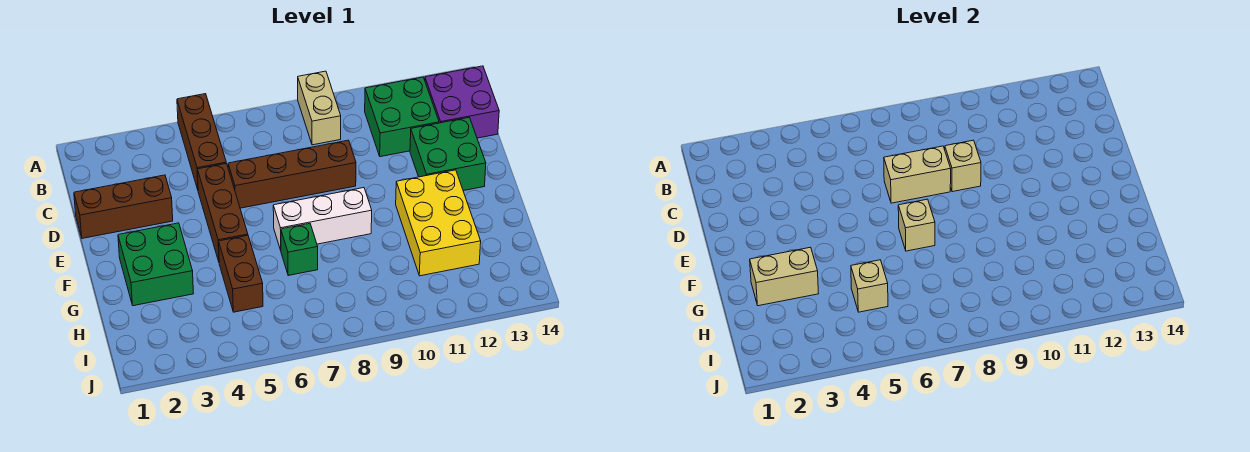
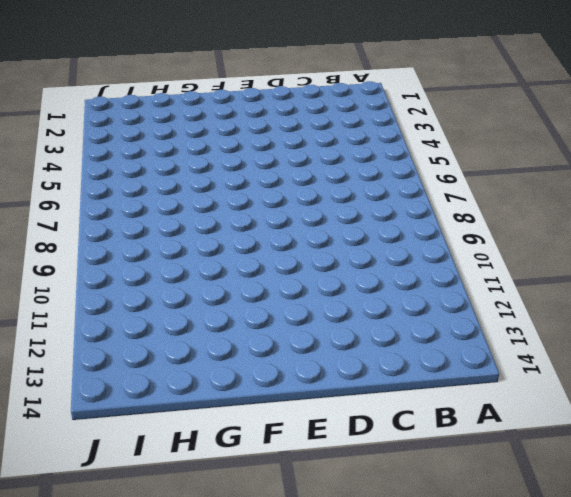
none -> brown 1x3 brick [177,94,226,189]
none -> tan 1x2 brick [298,71,341,145]
none -> green 2x2 brick [365,77,439,157]

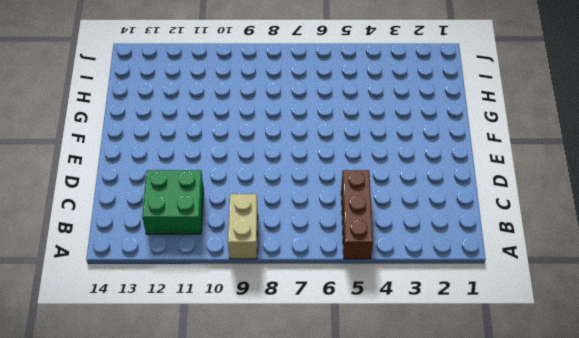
none -> purple 2x2 brick [425,66,499,138]
none -> brown 1x3 brick [74,175,173,238]
none -> brown 1x3 brick [197,163,248,261]

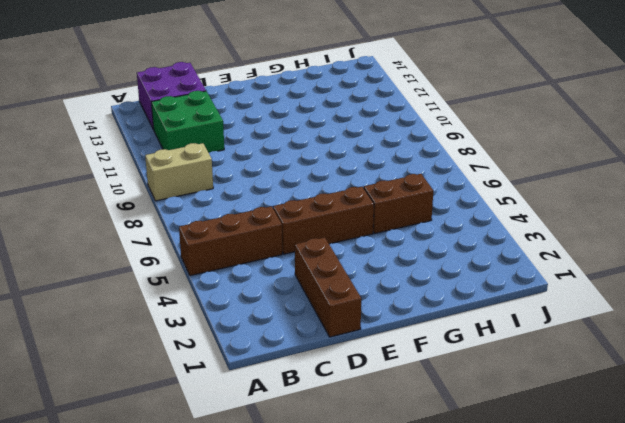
none -> brown 1x4 brick [228,140,356,208]
none -> green 2x2 brick [410,118,486,191]
none -> green 2x2 brick [118,223,194,306]

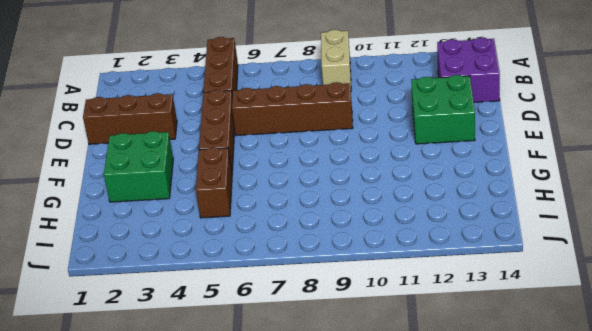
none -> green 2x2 brick [365,77,439,157]
none -> white 1x3 brick [273,188,372,250]
none -> yellow 2x3 brick [396,170,481,276]

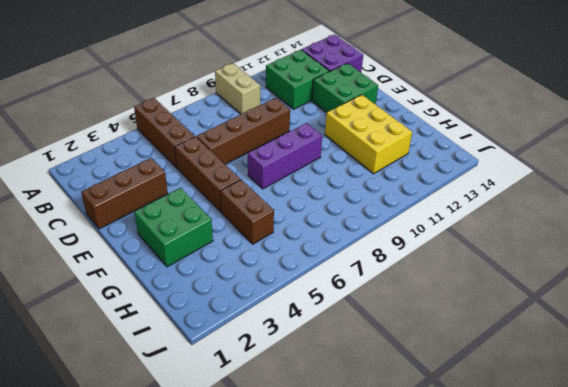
purple 1x3 brick [248,123,322,189] -> white 1x3 brick [273,188,372,250]
none -> green 1x1 brick [281,224,318,275]
none -> tan 1x2 brick [884,146,951,203]
none -> tan 1x1 brick [945,140,981,192]

